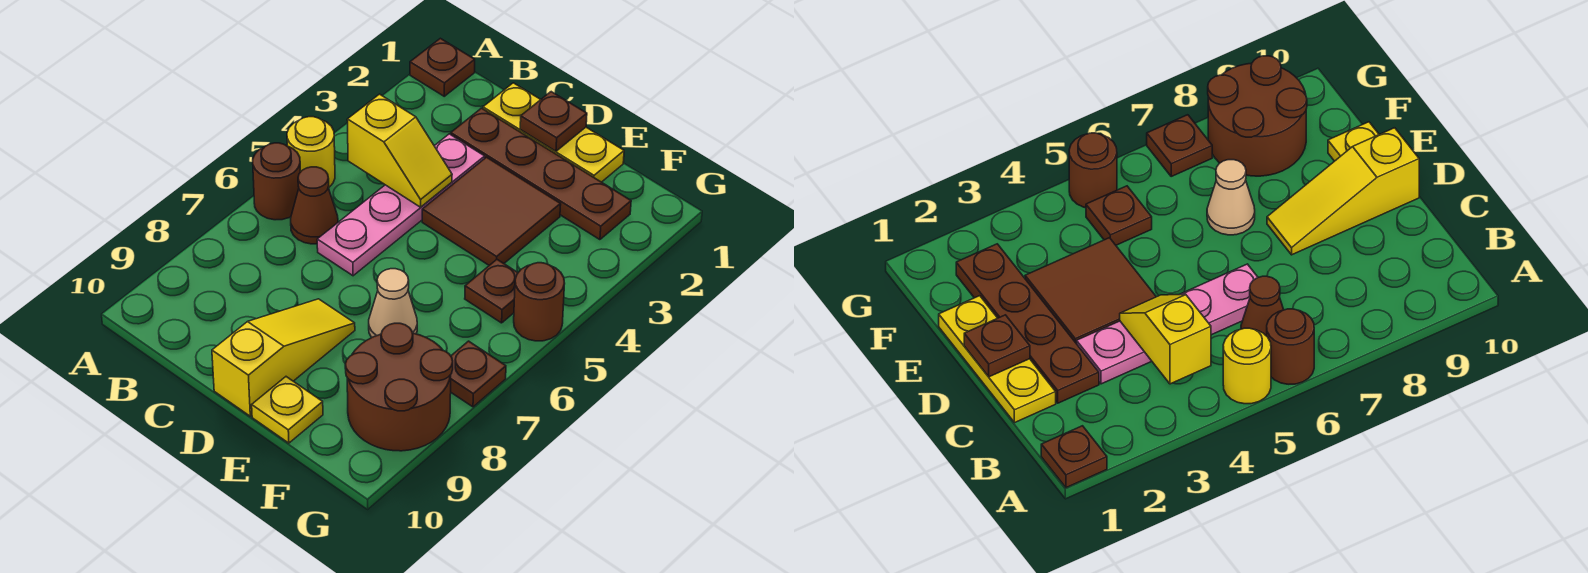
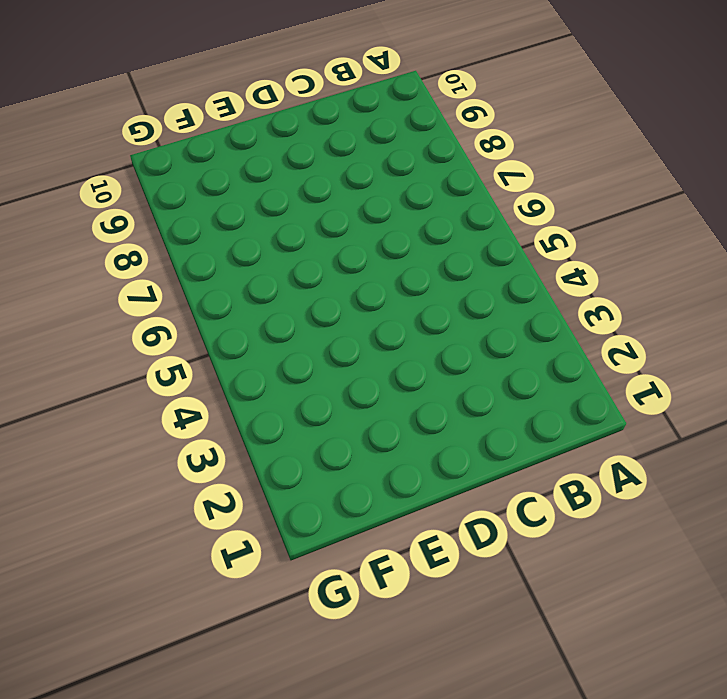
none -> brown 1x1 plate [410,38,475,96]
none -> yellow 1x1 round brick [287,117,335,188]
none -> brown 1x1 round brick [253,143,300,220]

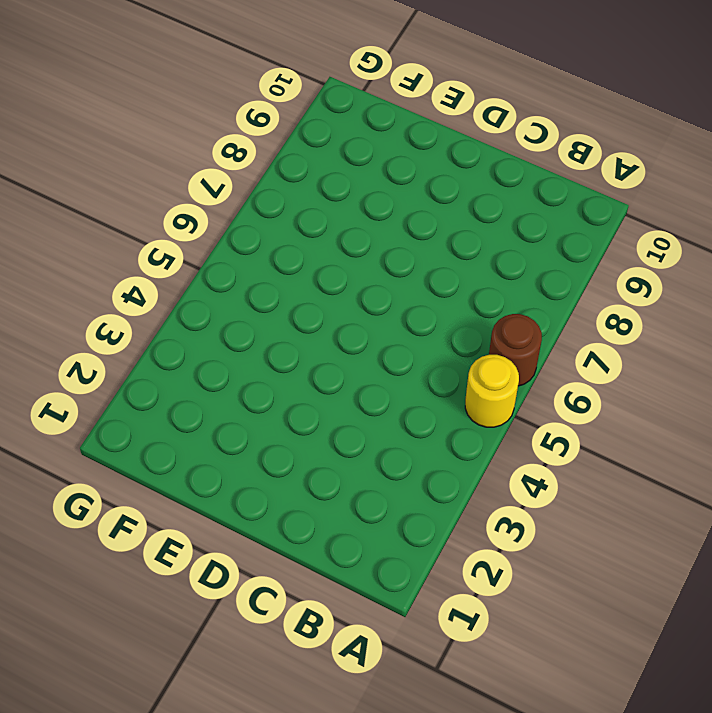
none -> brown 1x1 plate [410,38,475,96]
none -> brown 1x1 cone [291,167,338,244]
none -> yellow 1x3 plate [483,83,624,182]

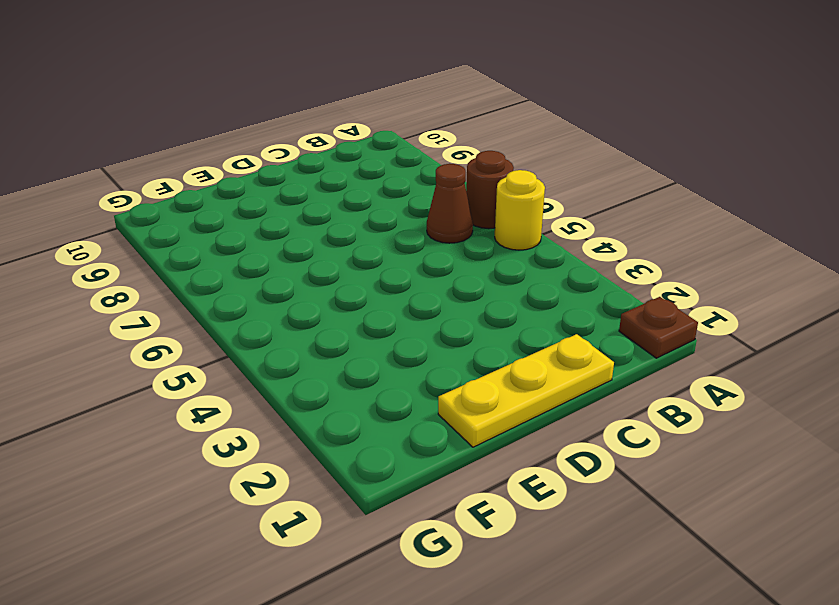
none -> brown 1x4 plate [451,108,631,240]
none -> pink 1x4 plate [317,134,485,276]
none -> brown 2x2 tile [422,157,561,265]

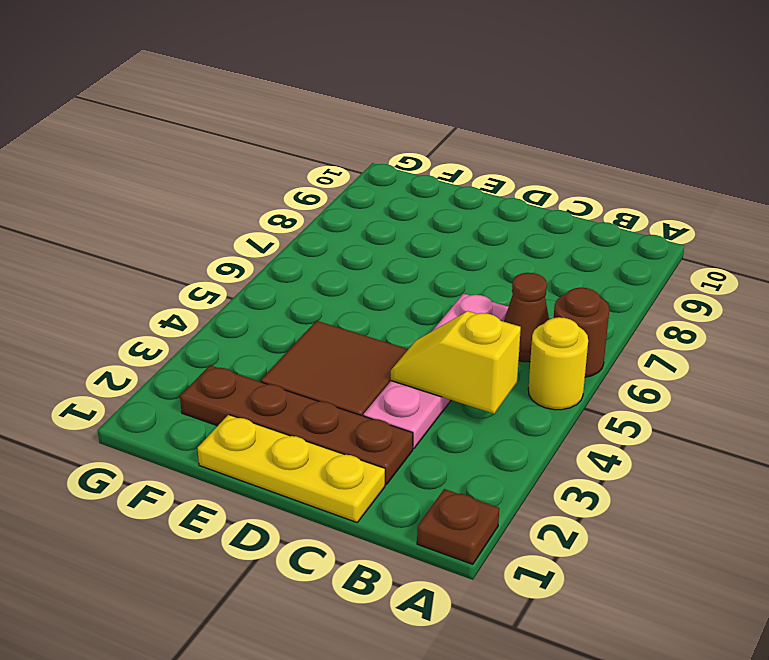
none -> yellow 1x3 slope [212,299,355,416]
none -> tan 1x1 cone [369,269,417,338]
none -> yellow 1x1 plate [252,377,323,443]

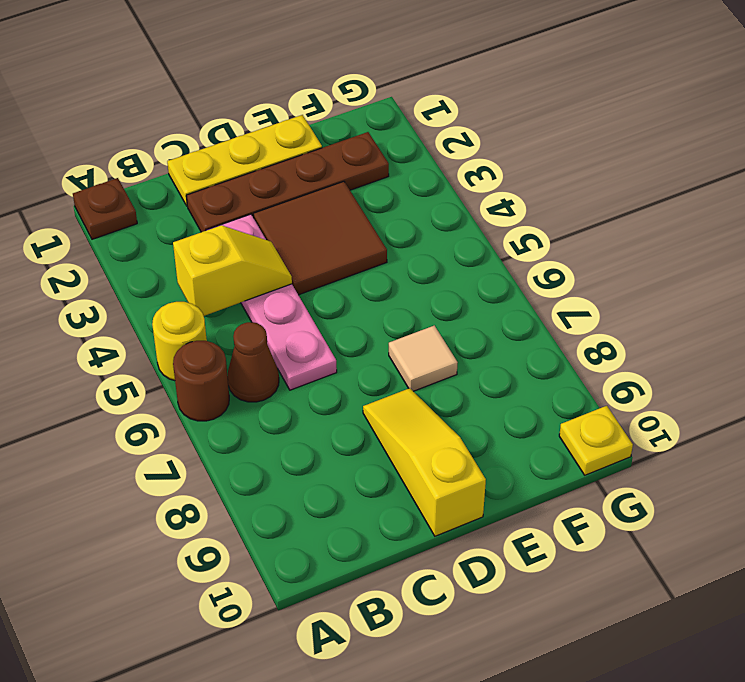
tan 1x1 tile [389,325,458,391] -> tan 1x1 cone [369,269,417,338]
yellow 1x1 plate [559,406,633,475] -> yellow 1x1 plate moved to [252,377,323,443]
none -> brown 1x1 plate [465,260,518,323]
none -> brown 2x2 round brick [345,323,453,451]
none -> brown 1x1 round brick [514,263,565,341]

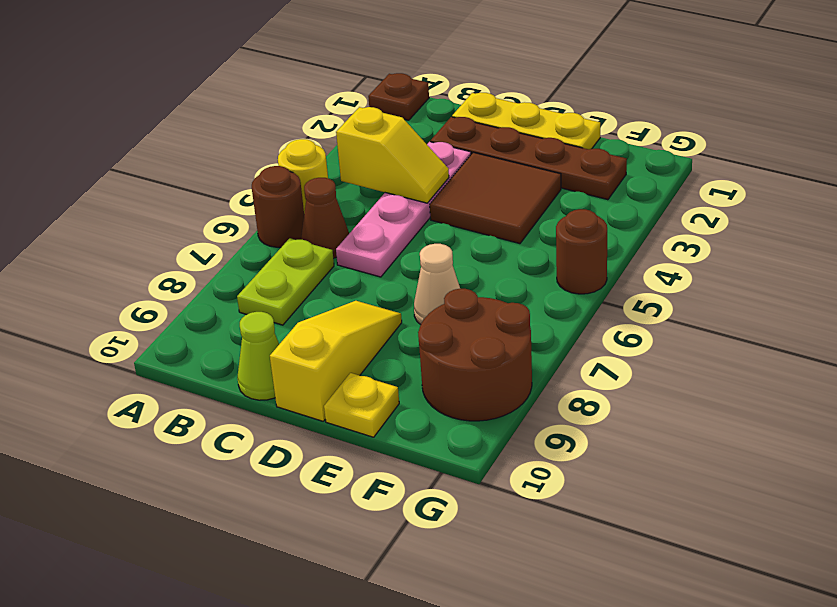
lime 1x2 plate [237,238,334,325] -> none
lime 1x1 cone [237,312,279,400] -> none
none -> brown 1x1 plate [465,260,518,323]
none -> brown 1x1 plate [451,341,506,407]
none -> brown 1x1 plate [520,92,587,151]

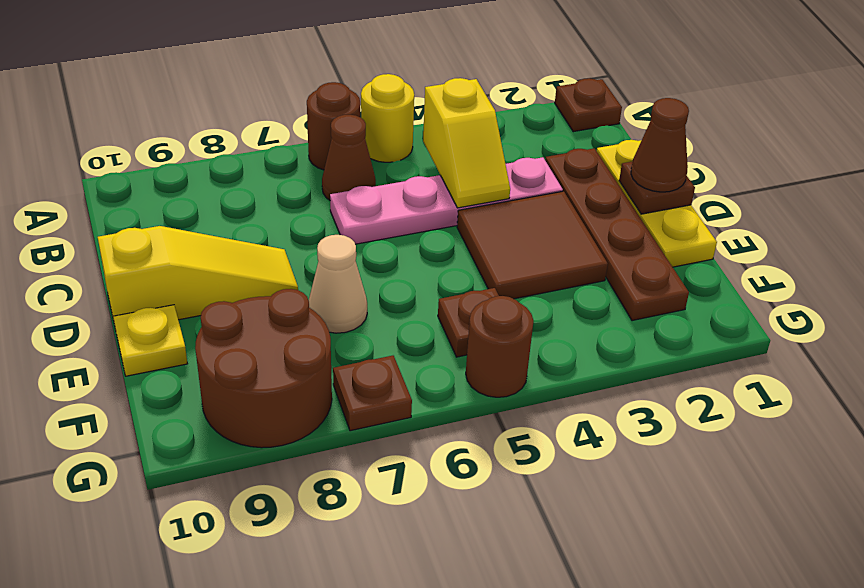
brown 1x1 cone [631,98,689,192] -> none

